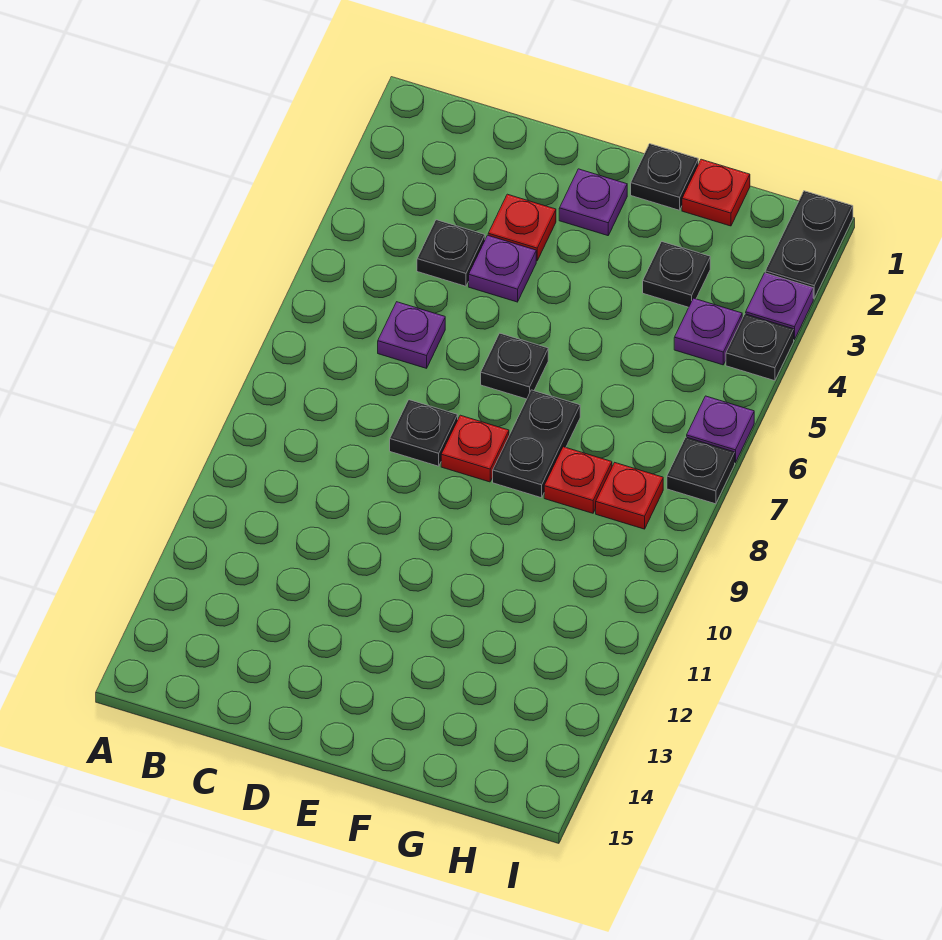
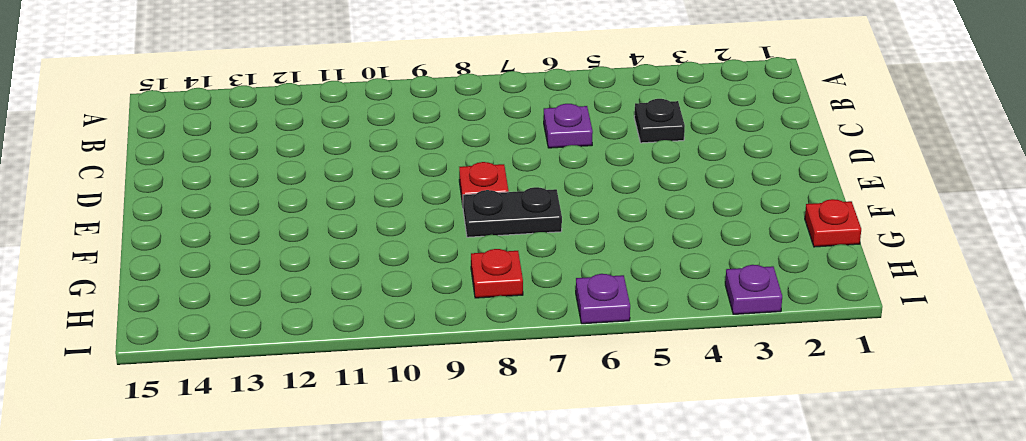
none -> red 1x1 plate [488,194,556,261]
none -> purple 1x1 plate [469,235,536,302]
none -> black 1x1 plate [390,400,458,466]

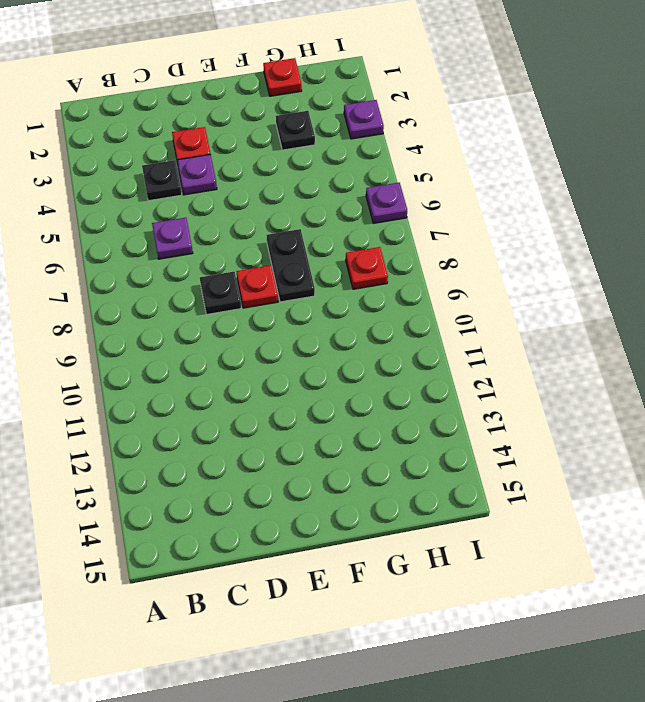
none -> purple 1x1 plate [559,169,627,236]
none -> black 1x1 plate [481,333,548,399]
none -> black 1x1 plate [631,144,698,210]

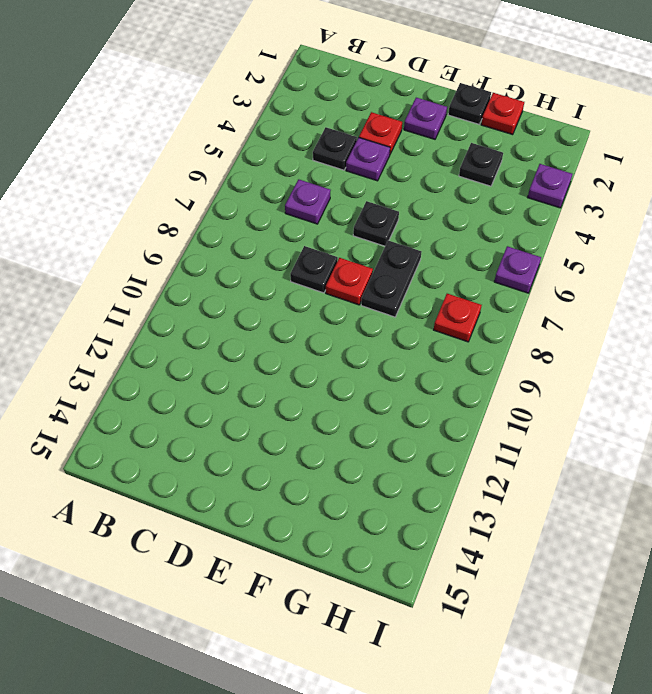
none -> red 1x1 plate [544,447,612,513]
none -> purple 1x1 plate [674,298,742,365]
none -> black 1x2 plate [765,191,853,298]

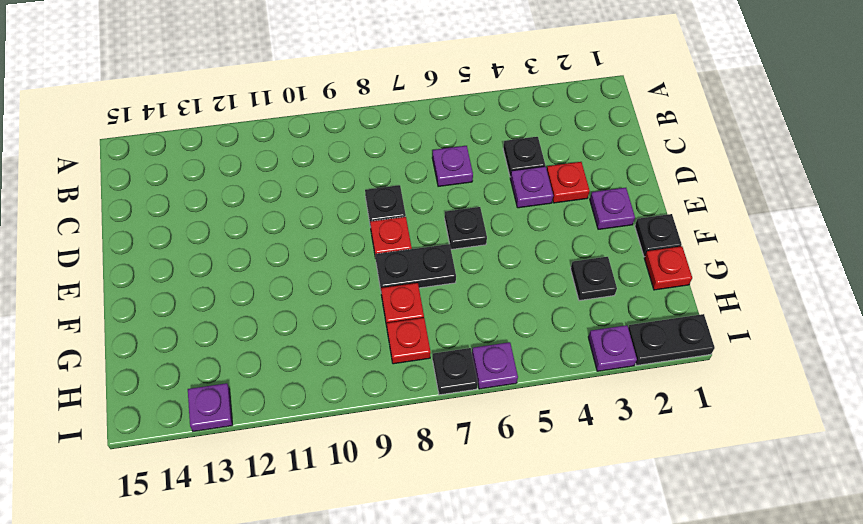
purple 1x1 plate [188,383,232,431] -> purple 1x1 plate moved to [674,298,742,365]
none -> black 1x1 plate [726,314,794,381]

